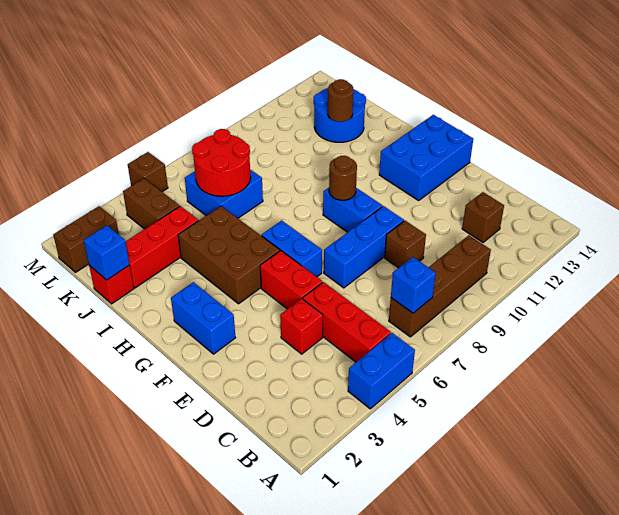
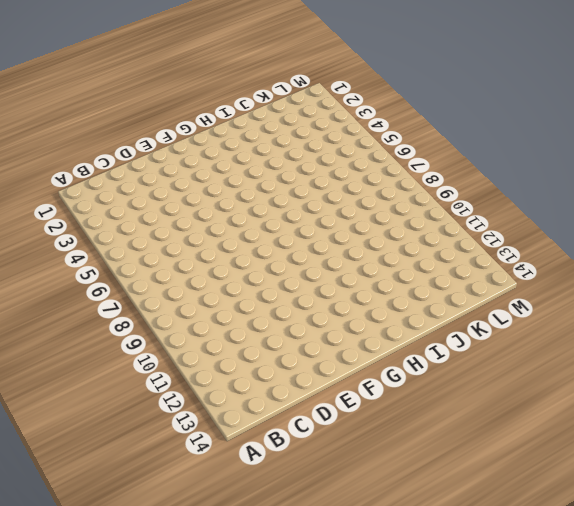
none -> blue 1x2 brick [348,333,415,409]
none -> red 1x3 brick [303,282,391,362]
none -> brown 1x4 brick [389,235,491,337]

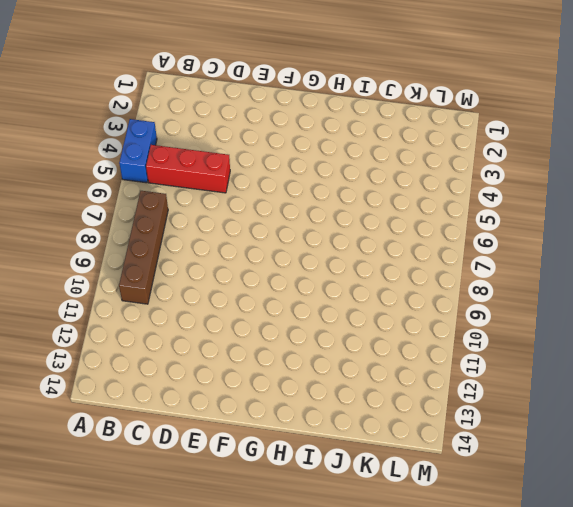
none -> brown 1x1 brick [462,192,504,242]
none -> red 1x1 brick [280,299,323,354]
none -> brown 1x1 brick [385,221,426,268]

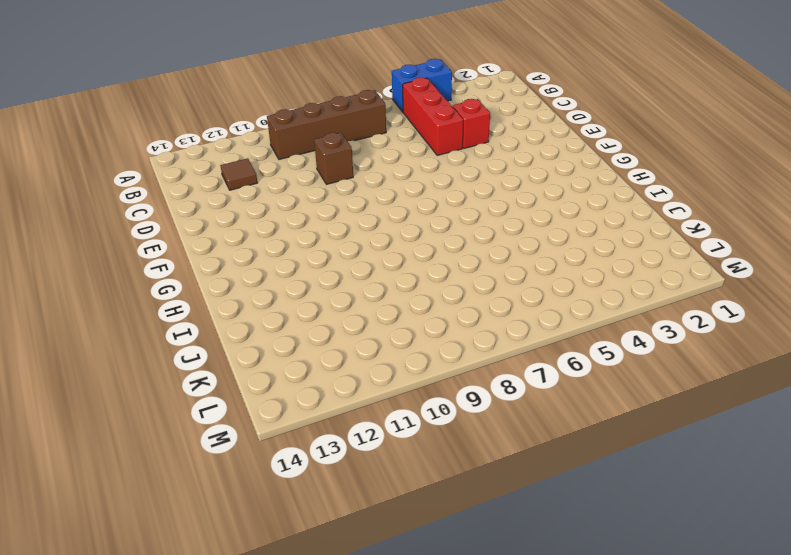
brown 1x1 tile [220,158,258,190] -> brown 1x1 brick [462,192,504,242]
none -> red 1x2 brick [260,251,322,309]
none -> blue 1x3 brick [324,206,404,288]
none -> blue 1x2 brick [171,282,235,354]

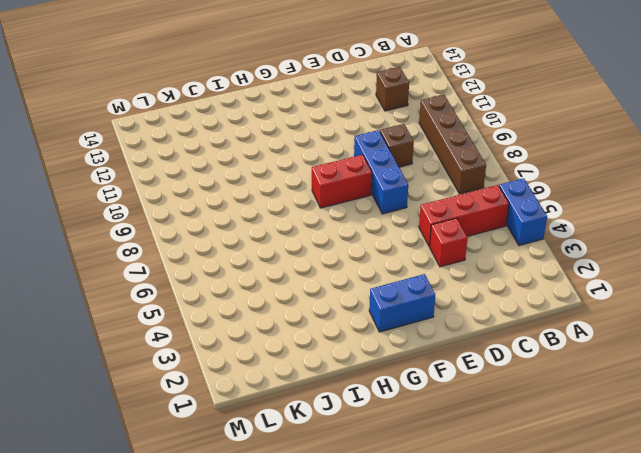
red 1x2 brick [312,155,372,208] -> red 1x2 brick moved to [260,251,322,309]
none -> blue 1x2 brick [261,221,322,277]
none -> blue 1x2 brick [323,188,382,232]
none -> blue 2x3 brick [379,115,473,200]

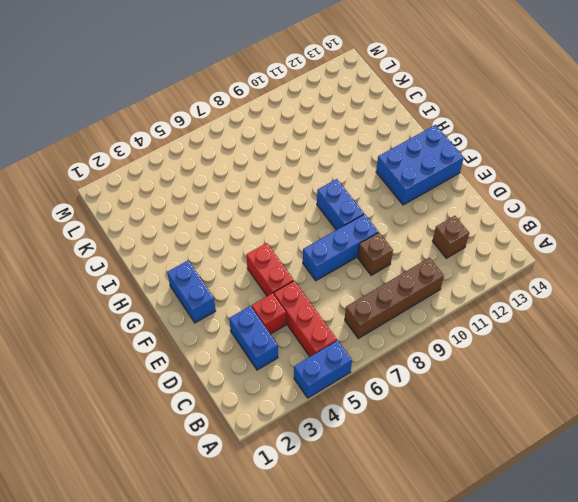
blue 1x2 brick [229,306,278,370] -> blue 1x2 brick moved to [261,221,322,277]
none -> brown 2x3 brick [178,206,280,304]
none -> red 1x1 brick [89,265,134,304]
none -> red 1x3 brick [126,206,199,288]

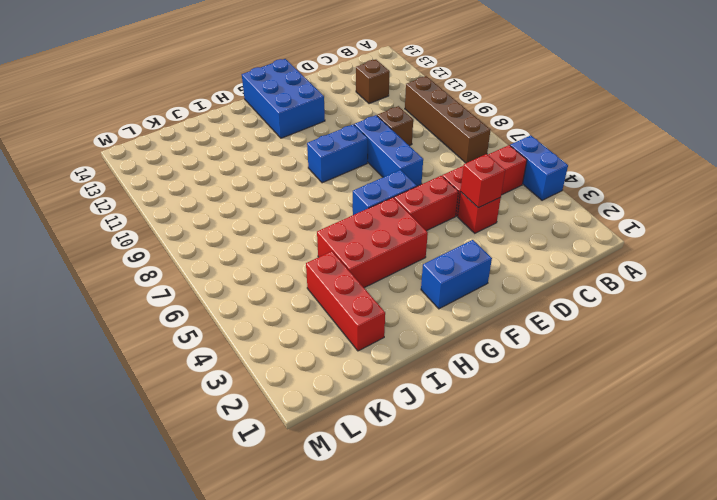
red 1x1 brick [461,154,505,208] -> red 1x1 brick moved to [89,265,134,304]
red 2x3 brick [317,197,428,288] -> brown 2x3 brick [178,206,280,304]
none -> blue 2x2 brick [185,170,263,218]
none -> blue 2x2 round brick [314,88,366,142]
none -> brown 1x2 brick [123,179,180,229]

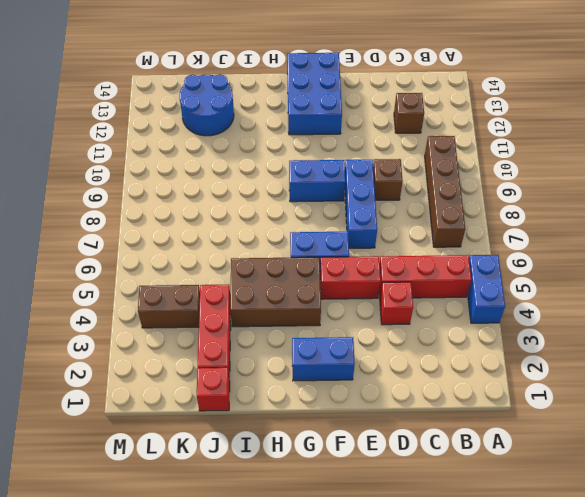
none -> blue 2x2 brick [185,170,263,218]
none -> brown 1x2 brick [53,206,119,272]
none -> brown 1x1 brick [128,152,168,192]

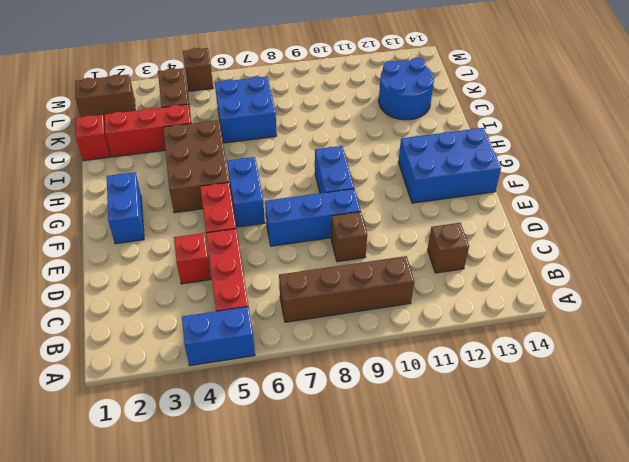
none -> blue 1x1 brick [391,257,436,313]
none -> brown 1x1 round brick [329,156,357,200]
none -> blue 1x1 brick [84,225,130,280]

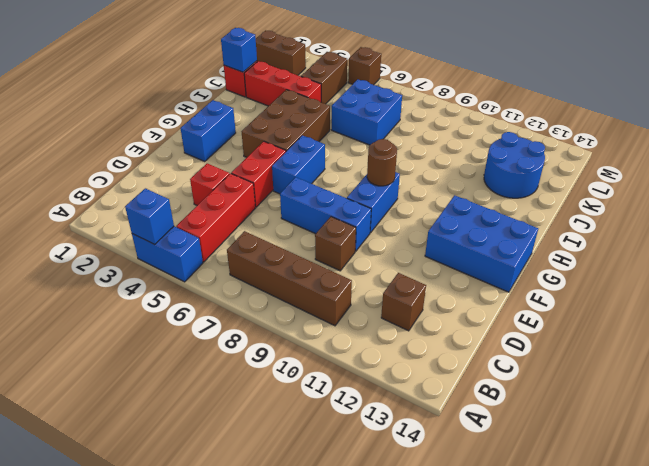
blue 1x1 brick [125,188,174,244] -> blue 1x1 brick moved to [391,257,436,313]
none -> red 2x2 round brick [192,129,251,196]
none -> brown 1x1 round brick [328,79,353,122]

